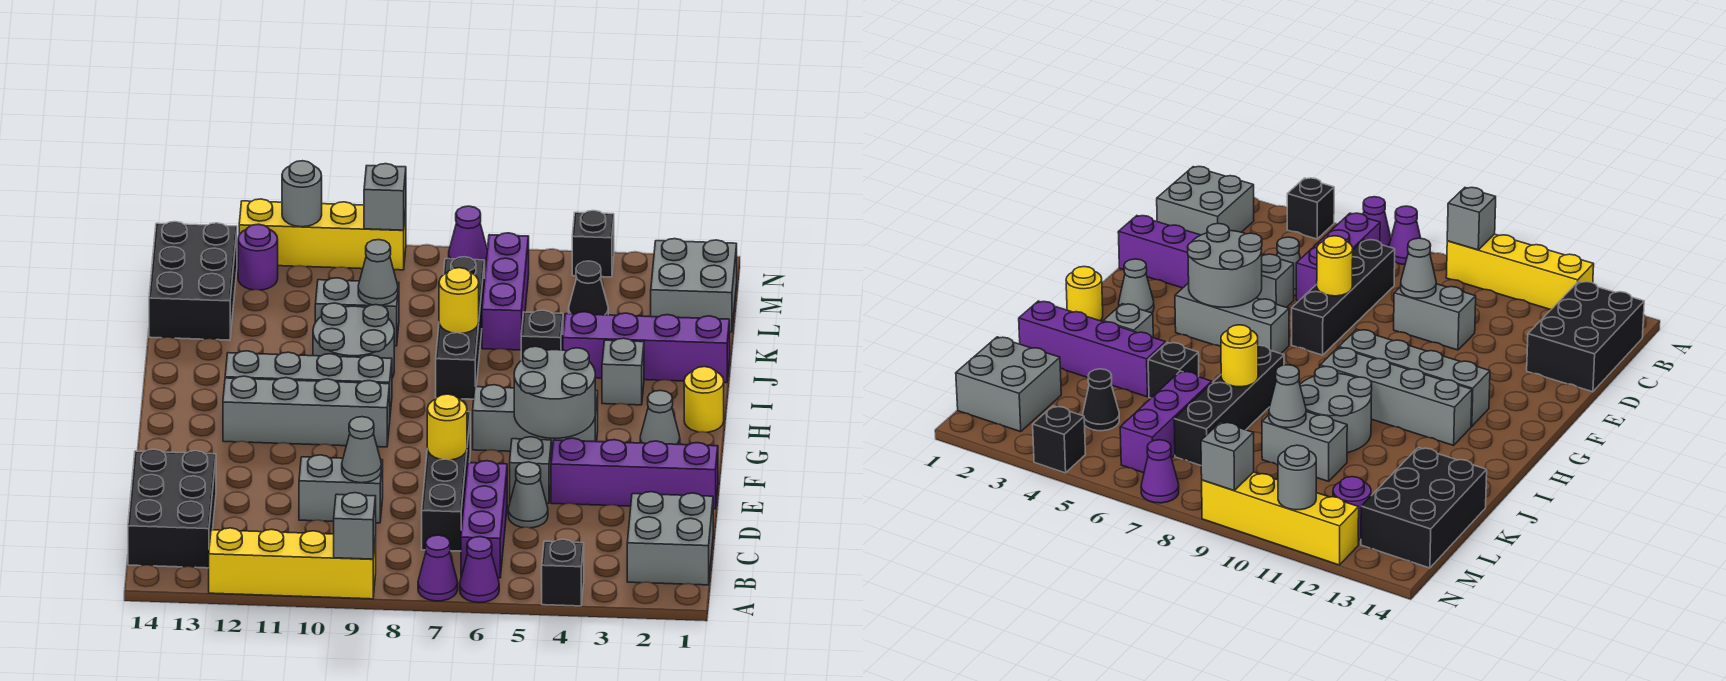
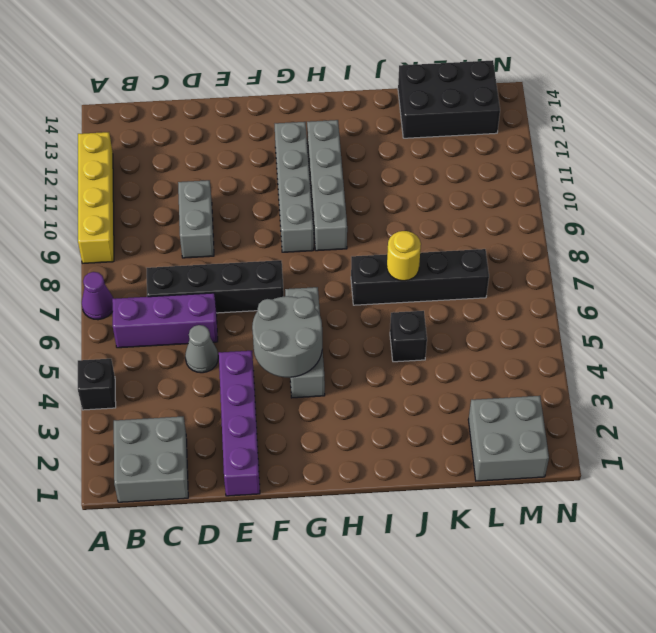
none -> purple 1x1 cone [460,537,499,603]
none -> black 2x3 brick [128,449,216,568]
none -> grey 1x1 brick [510,437,551,503]
none -> grey 1x1 cone [640,390,680,444]

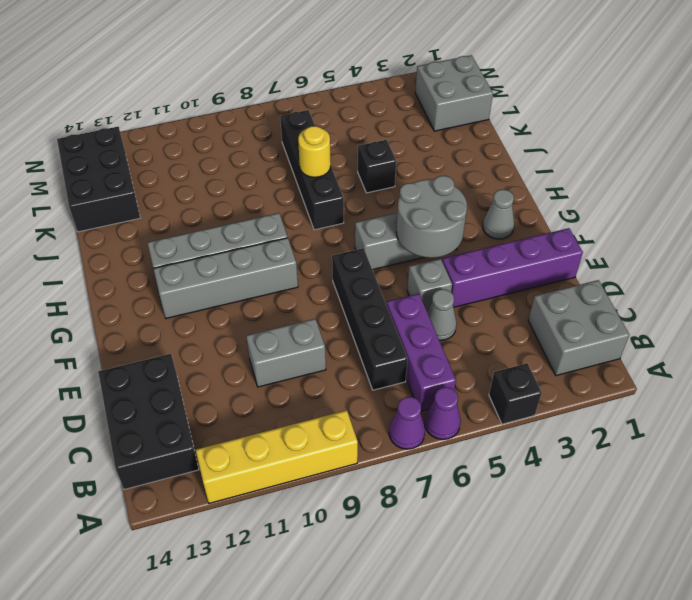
none -> yellow 1x1 round brick [684,367,724,432]
none -> grey 1x1 brick [602,338,644,405]
none -> grey 2x2 round brick [313,303,394,378]
none -> purple 1x4 brick [563,312,730,383]

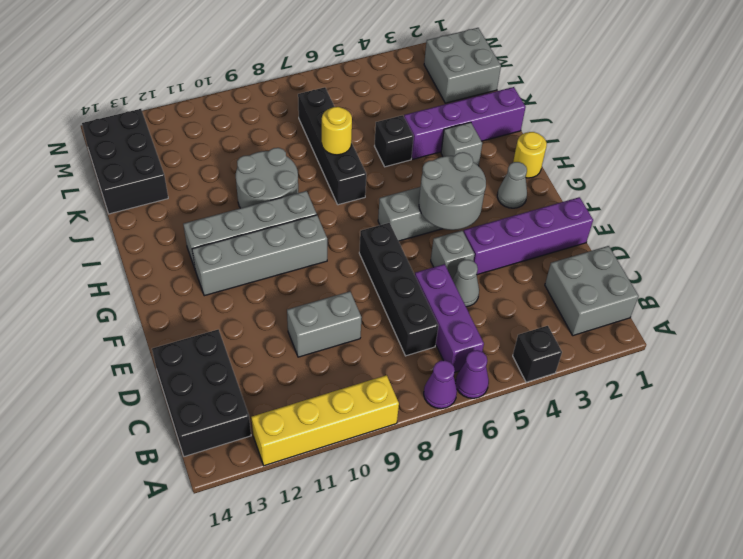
none -> purple 1x3 brick [482,233,529,350]
none -> grey 1x2 brick [315,278,399,346]
none -> black 1x1 cone [569,261,608,315]
none -> purple 1x1 round brick [238,224,278,290]

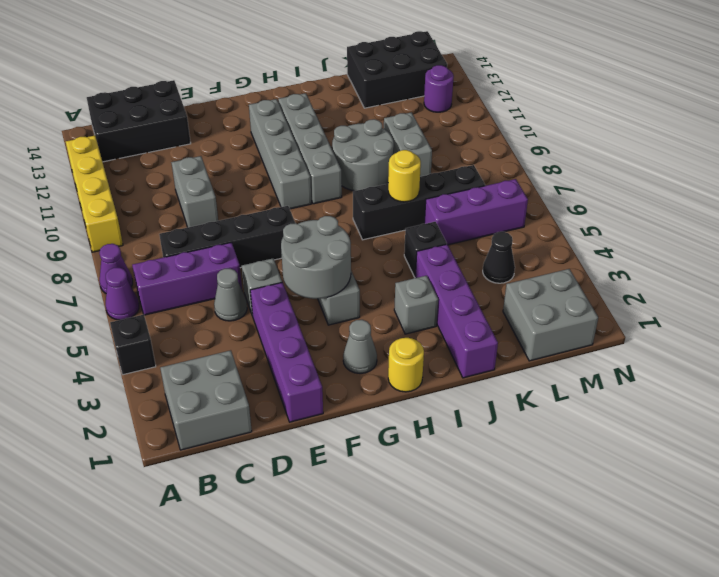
none -> black 1x1 brick [572,211,614,277]
none -> purple 1x1 cone [449,206,487,266]
none -> yellow 1x4 brick [239,199,406,270]
none -> grey 1x1 brick [334,493,376,559]

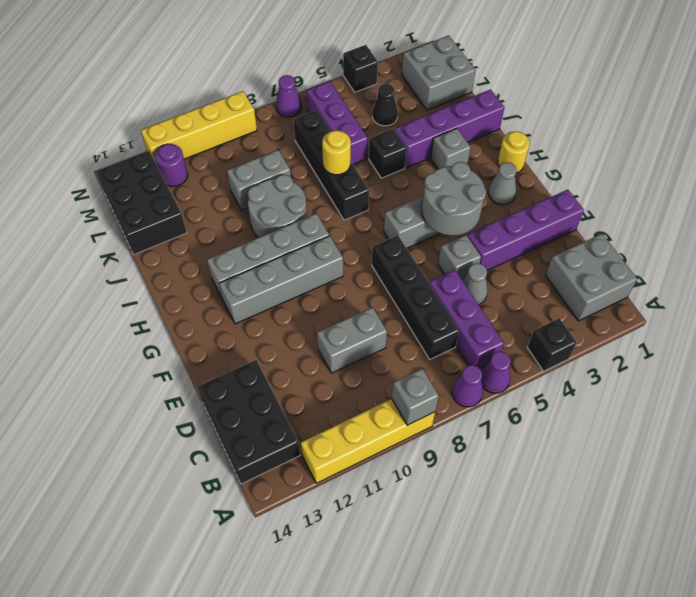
none -> grey 1x1 cone [342,417,381,483]
none -> yellow 1x1 round brick [427,394,467,460]
none -> grey 1x1 cone [358,240,398,305]
none -> grey 1x1 brick [364,164,406,230]

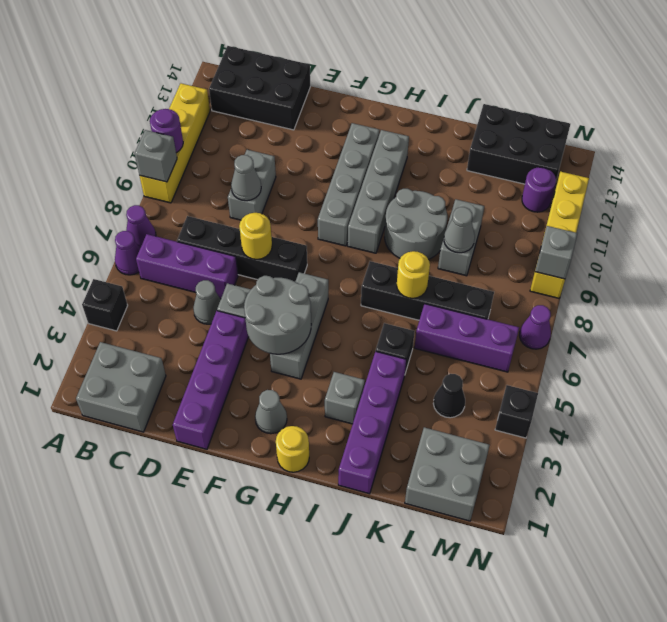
purple 1x1 round brick [150,109,183,153] -> none
none -> grey 1x1 round brick [282,161,322,227]

